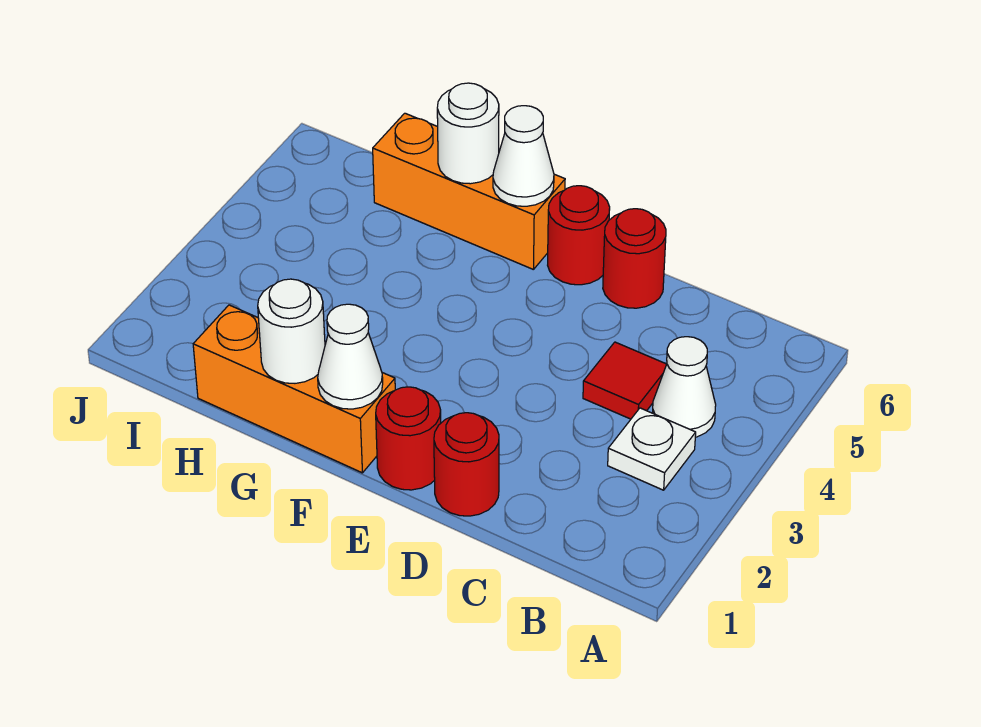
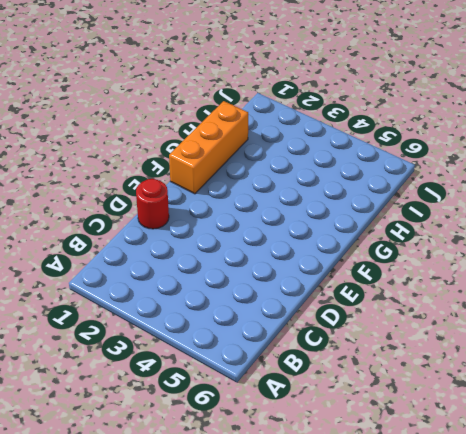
none -> white 1x1 plate [608,408,696,490]
none -> white 1x1 cone [652,337,716,437]
none -> red 1x1 tile [583,342,667,419]

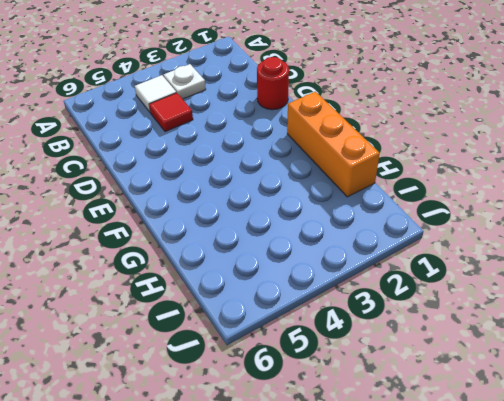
white 1x1 tile [135,75,176,112] -> white 1x1 cone [652,337,716,437]
none -> red 1x1 round brick [603,209,666,308]
none -> red 1x1 round brick [376,387,441,490]
none -> red 1x1 round brick [548,186,610,285]

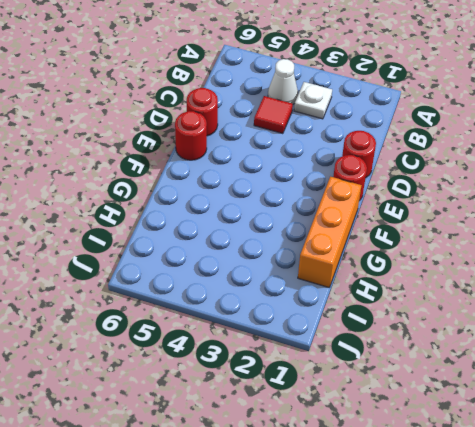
none -> orange 1x3 brick [373,113,565,270]
none -> white 1x1 cone [318,304,383,409]
none -> white 1x1 cone [493,106,554,206]

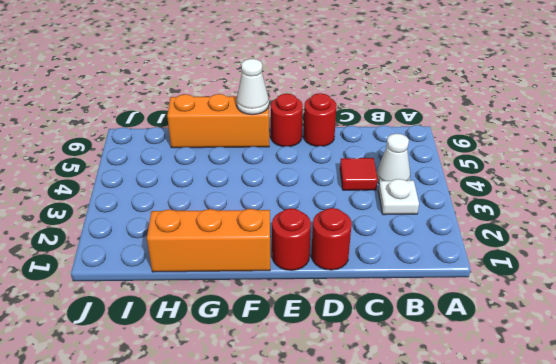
none -> white 1x1 cone [318,304,383,409]
none -> white 1x1 round brick [258,279,325,383]
none -> white 1x1 round brick [437,83,499,184]

